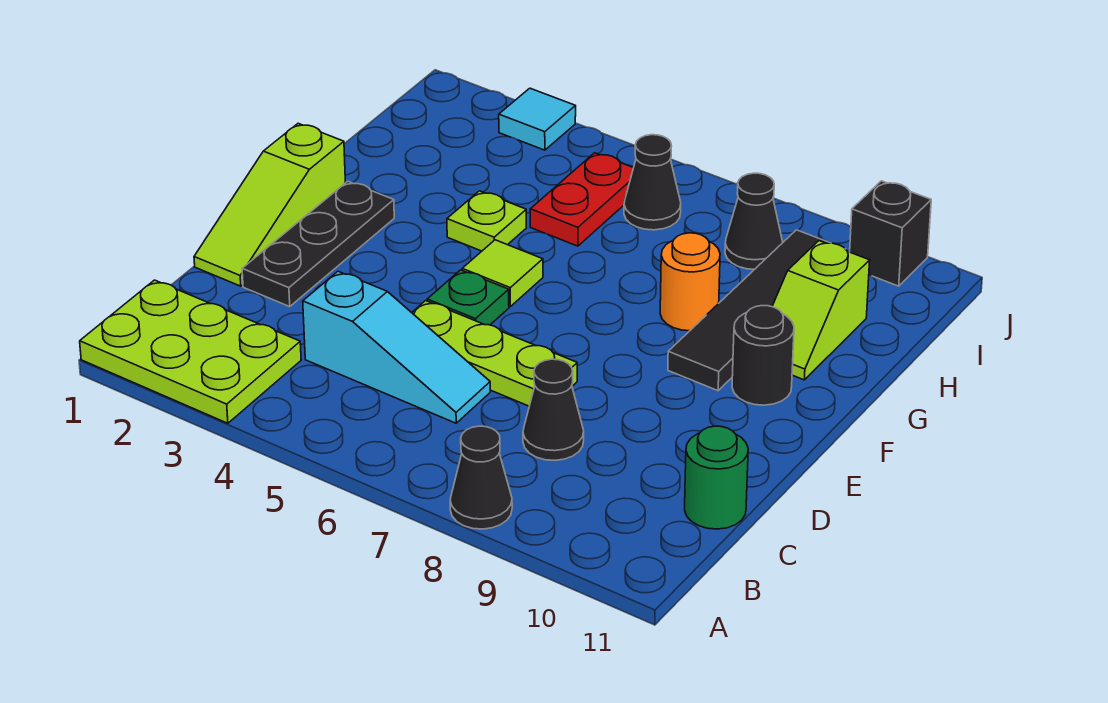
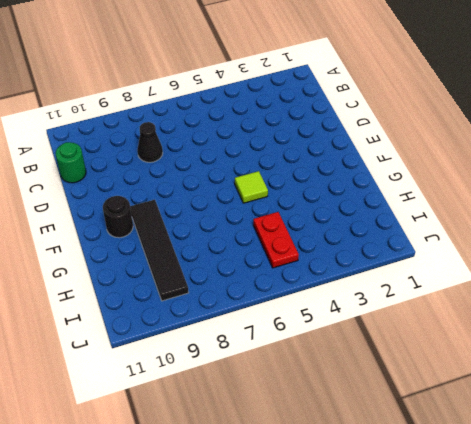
none -> lime 2x3 plate [80,280,301,423]
none -> black 1x1 cone [450,426,512,529]
none -> cyan 1x3 slope [303,271,490,423]

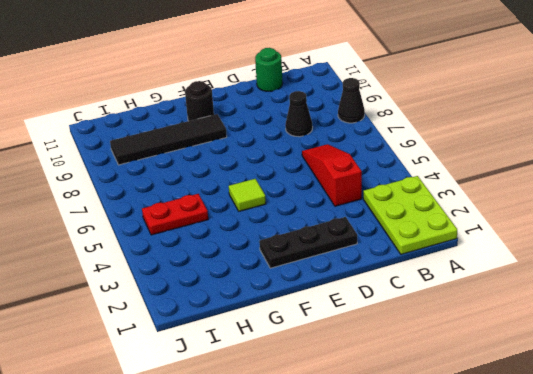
red 1x3 slope [302,144,362,206] -> cyan 1x3 slope [303,271,490,423]
none -> lime 1x3 slope [194,123,345,286]
none -> lime 1x3 plate [412,301,577,406]
none -> green 1x1 plate [427,270,509,325]

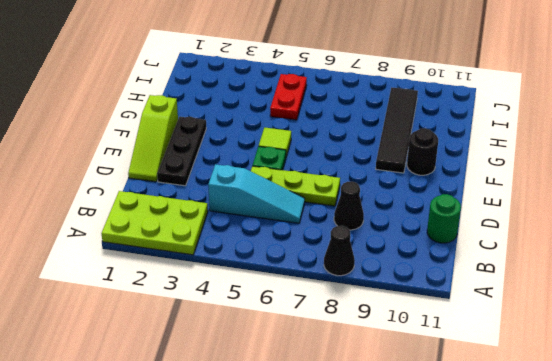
none -> lime 1x1 plate [447,191,526,251]
none -> orange 1x1 round brick [660,233,720,331]
none -> lime 1x2 slope [772,241,870,380]

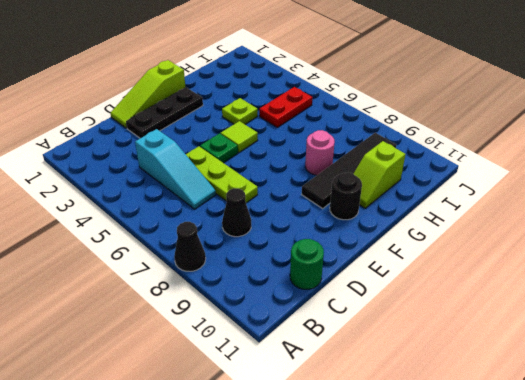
pink 1x1 round brick [305,130,335,175] -> orange 1x1 round brick [660,233,720,331]
none -> lime 2x3 plate [80,280,301,423]
none -> black 1x1 cone [624,135,681,230]
none -> black 1x1 cone [725,173,783,269]

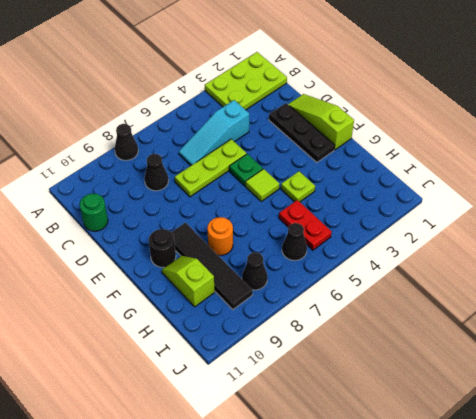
none -> cyan 1x1 tile [499,88,576,150]
none -> black 1x1 brick [850,181,931,286]

